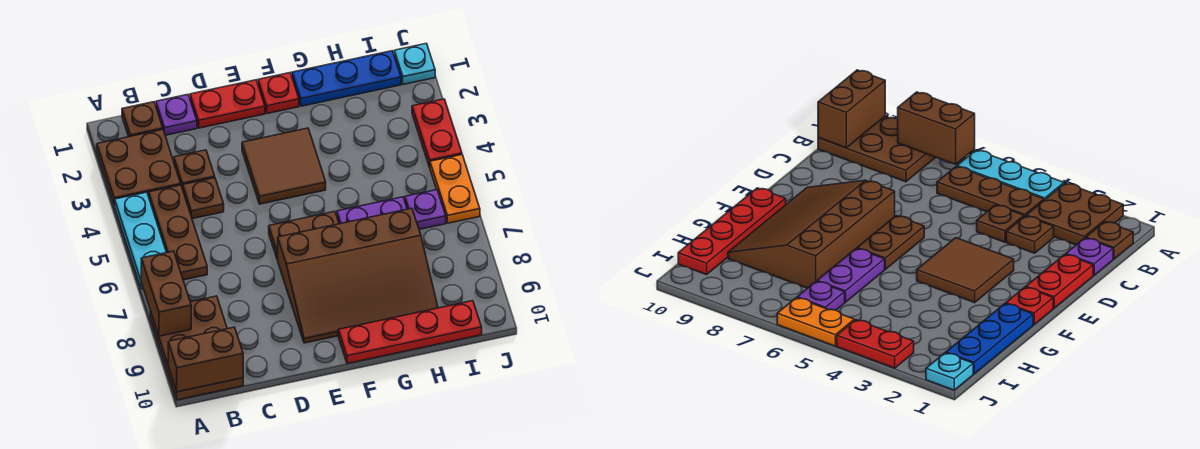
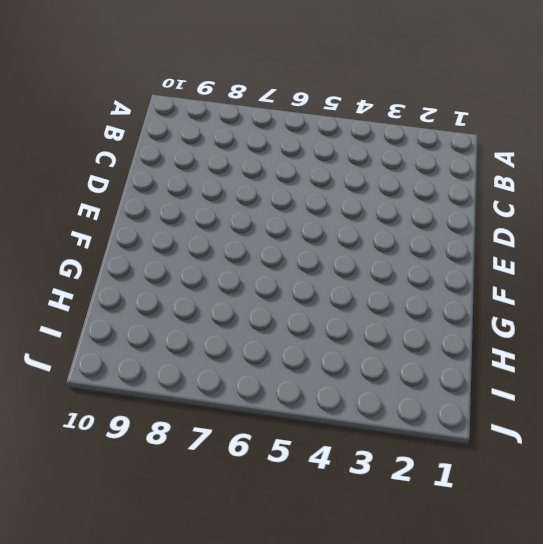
none -> brown 2x2 plate [97,130,181,205]
none -> cyan 1x3 plate [114,192,166,289]
none -> brown 2x3 plate [150,296,243,400]

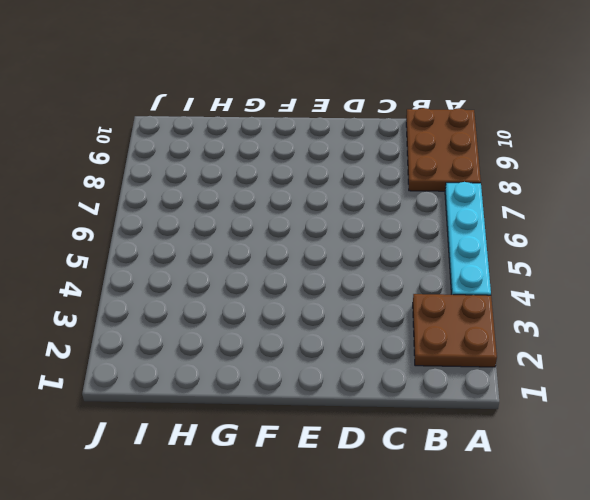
cyan 1x4 plate [445,182,491,295] -> cyan 1x3 plate [114,192,166,289]
none -> brown 1x1 plate [122,102,163,137]
none -> brown 1x3 plate [149,185,207,280]
none -> purple 1x1 plate [156,95,197,135]

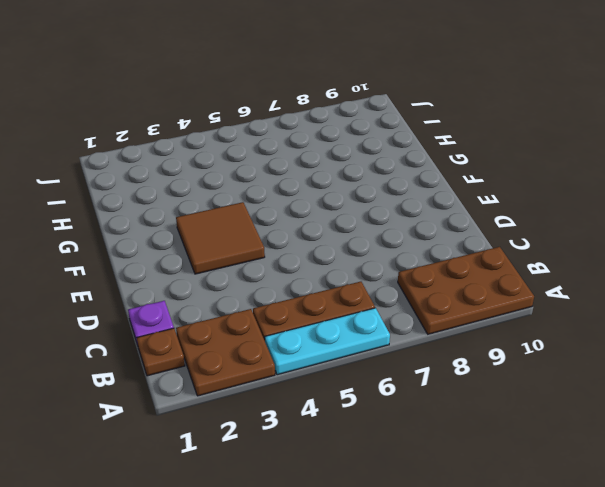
none -> brown 1x1 plate [174,150,215,189]
none -> brown 1x1 plate [183,178,224,219]
none -> red 1x2 plate [190,80,265,128]

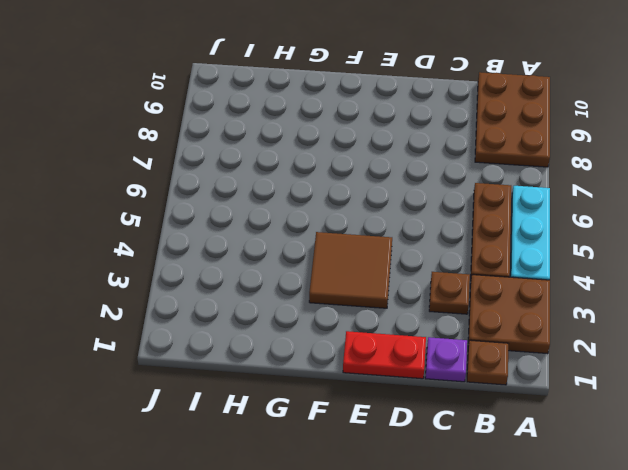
none -> brown 1x1 plate [183,178,224,219]
none -> brown 1x2 plate [269,211,339,259]
none -> brown 3x4 slope [277,208,438,343]

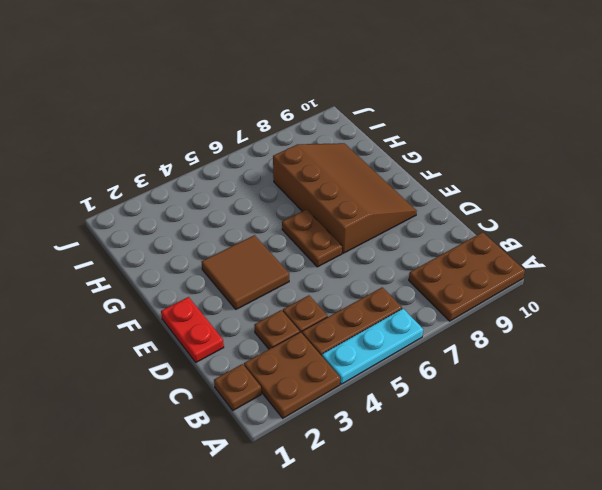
none -> purple 1x1 plate [156,95,197,135]
none -> red 1x1 plate [258,73,299,114]
none -> red 1x4 plate [338,301,482,364]

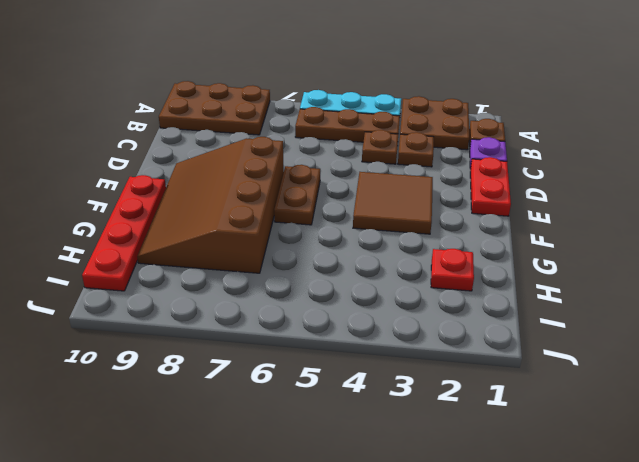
red 1x1 plate [431,249,474,291] -> red 1x1 plate moved to [258,73,299,114]
none -> blue 1x3 plate [292,51,401,106]
none -> purple 1x2 plate [337,197,407,224]
none -> purple 1x1 plate [405,190,446,229]

